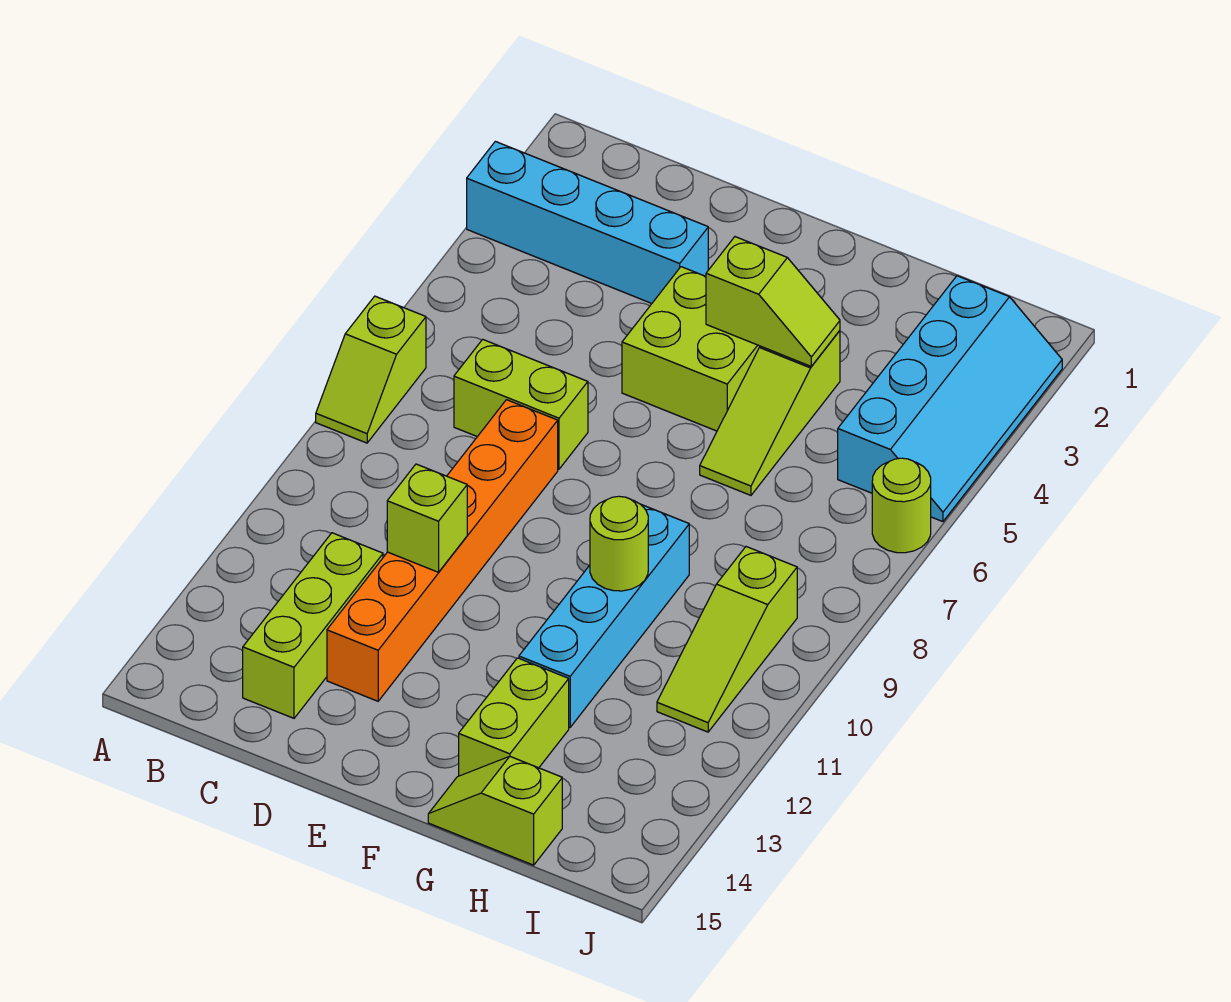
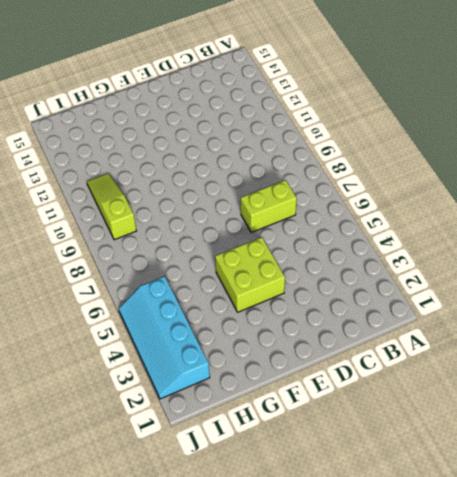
none -> cyan 1x4 brick [467,141,708,303]
none -> lime 1x2 slope [316,296,426,443]
none -> lime 1x3 brick [243,533,383,718]

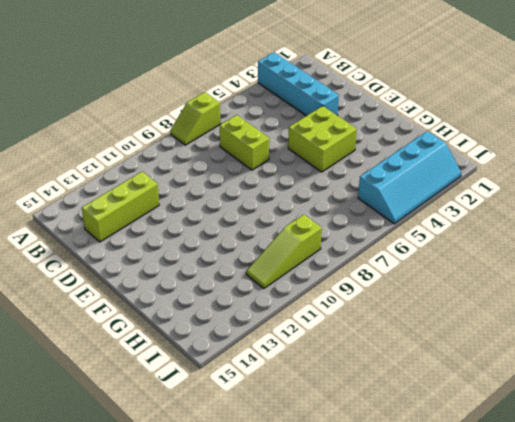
none -> orange 1x6 brick [327,400,558,701]
none -> lime 1x3 slope [700,331,840,495]
none -> cyan 1x4 brick [519,505,689,727]

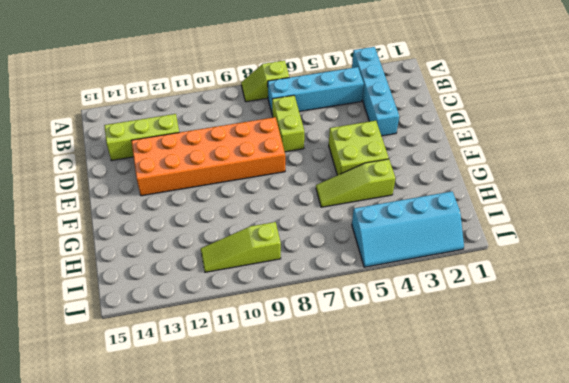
cyan 1x4 brick [268,67,364,115] -> cyan 1x4 brick moved to [519,505,689,727]
orange 2x6 brick [131,117,285,196] -> orange 1x6 brick [327,400,558,701]
none -> lime 1x2 brick [459,658,569,776]
none -> lime 1x2 slope [428,757,562,865]
none -> lime 1x1 round brick [872,458,931,553]

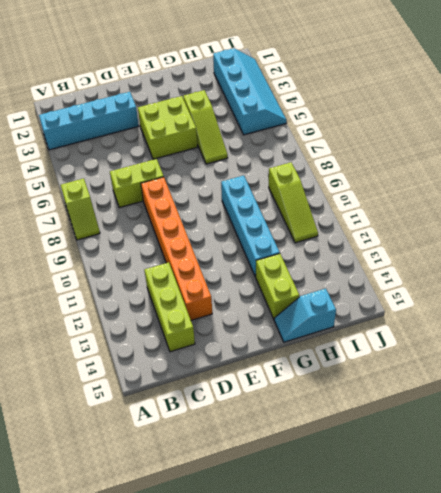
cyan 1x2 slope [274,289,336,342] -> lime 1x2 slope [428,757,562,865]
none -> lime 1x1 round brick [872,458,931,553]
none -> lime 1x1 brick [387,464,467,572]
none -> lime 1x2 slope [706,237,840,366]

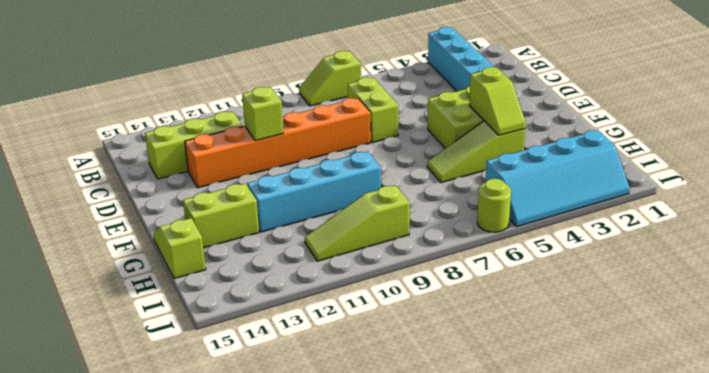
none -> lime 1x1 round brick [590,496,648,591]

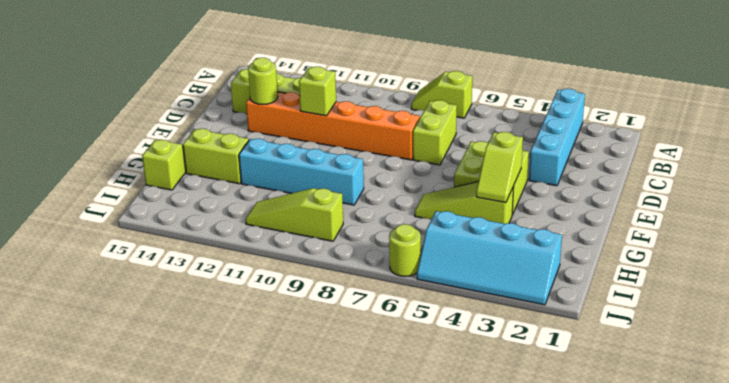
lime 1x1 round brick [248,58,278,104] -> lime 1x1 round brick moved to [590,496,648,591]

